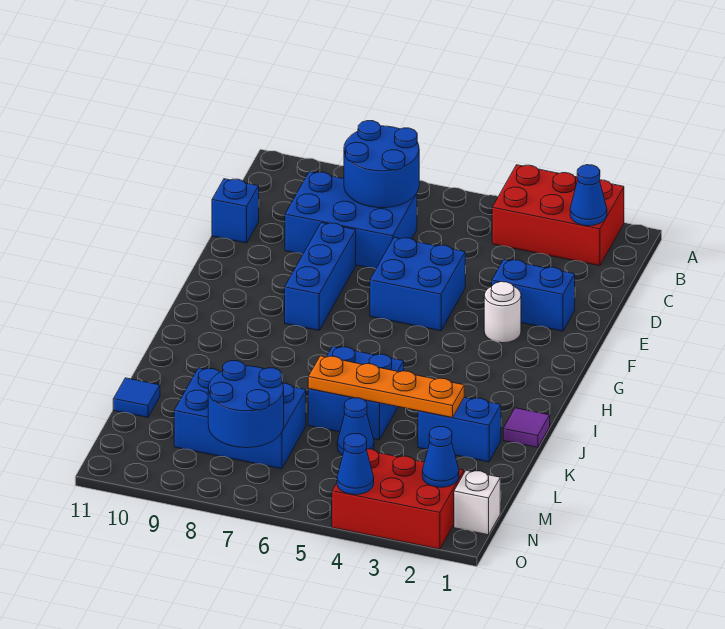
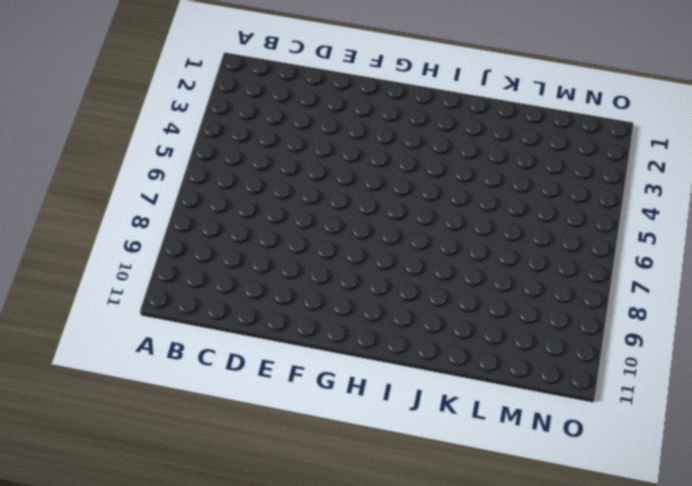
none -> red 2x3 brick [492,165,624,266]
none -> blue 2x3 brick [285,172,417,269]
none -> blue 1x1 brick [212,179,259,243]

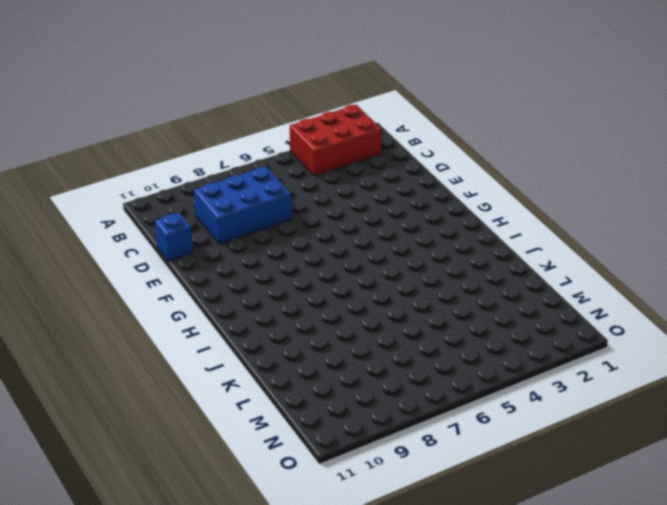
none -> blue 1x2 brick [492,259,575,331]
none -> blue 2x2 brick [370,237,465,331]
none -> blue 1x3 brick [285,223,356,330]

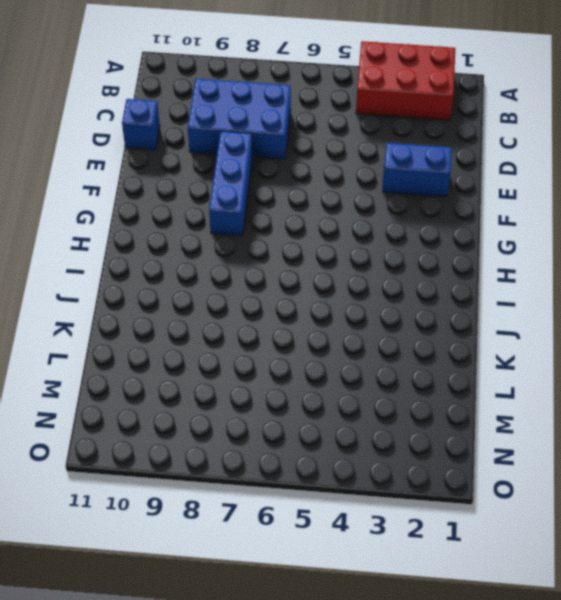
none -> blue 2x2 brick [370,237,465,331]
none -> white 1x1 round brick [484,282,521,343]
none -> purple 1x1 tile [503,408,550,447]

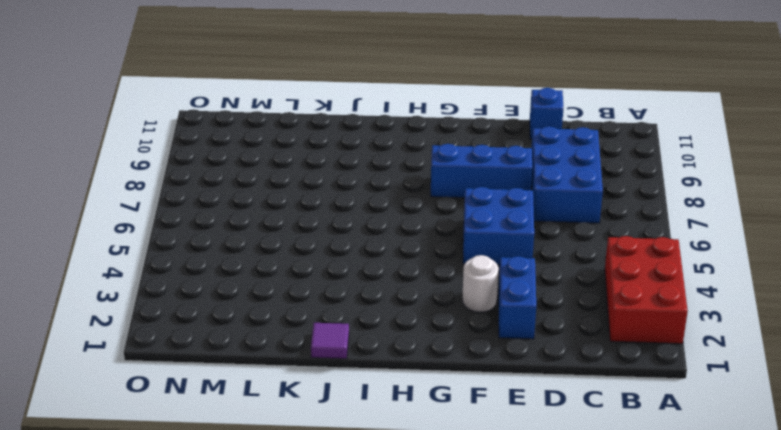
none -> blue 2x2 brick [308,346,404,440]
none -> blue 1x2 brick [418,397,501,462]
none -> blue 1x1 cone [337,398,374,455]

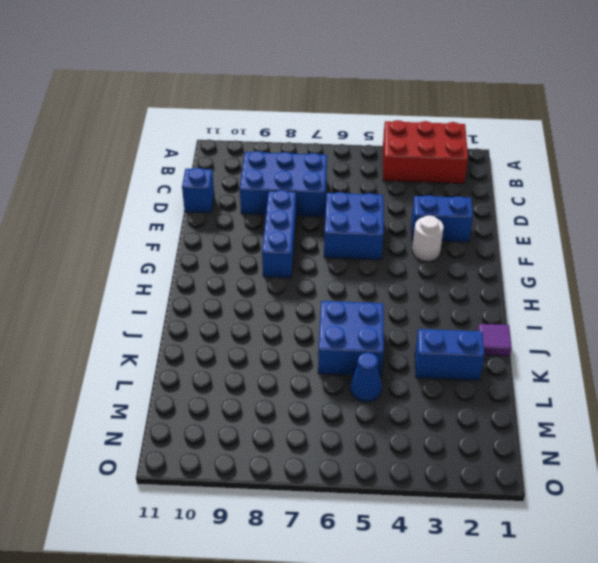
none -> blue 2x3 brick [174,368,306,469]
none -> blue 1x1 tile [113,378,160,417]
none -> white 1x1 brick [454,471,500,535]

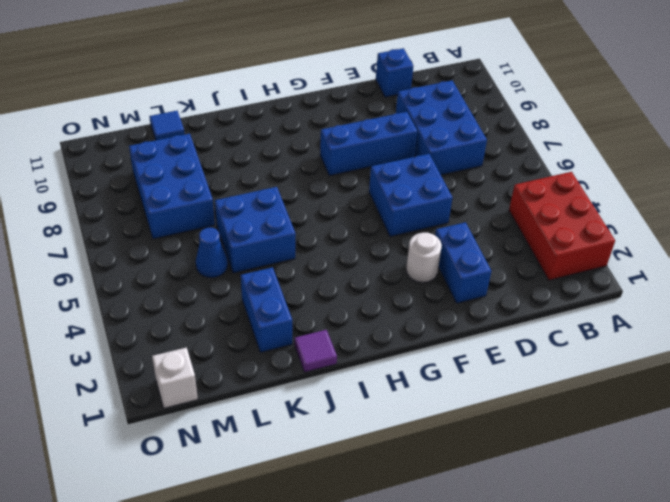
none -> red 2x3 brick [332,449,464,549]
none -> blue 1x1 cone [570,165,607,226]
none -> blue 2x2 round brick [344,121,419,208]

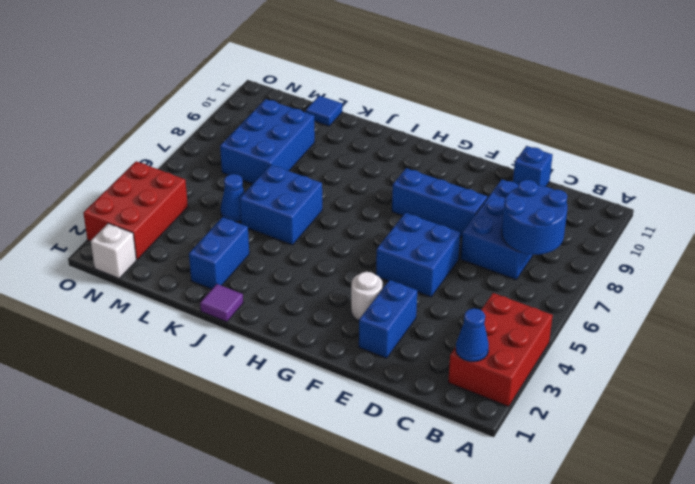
none -> orange 1x4 plate [308,356,464,418]
none -> blue 2x2 round brick [208,361,284,448]
none -> blue 1x1 cone [422,426,459,487]

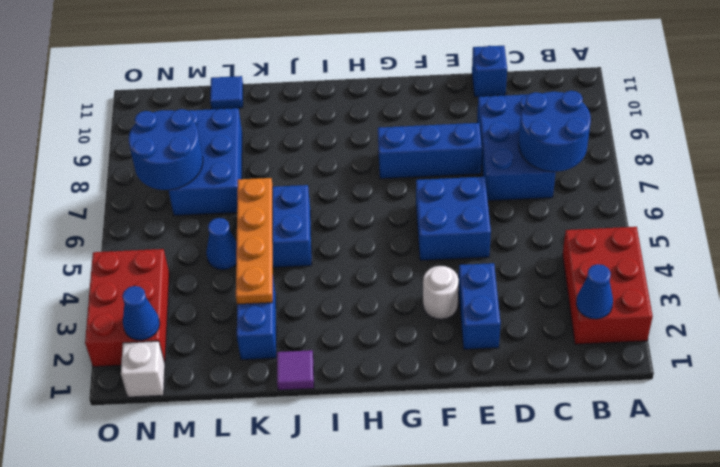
none -> blue 1x1 cone [337,434,374,495]

